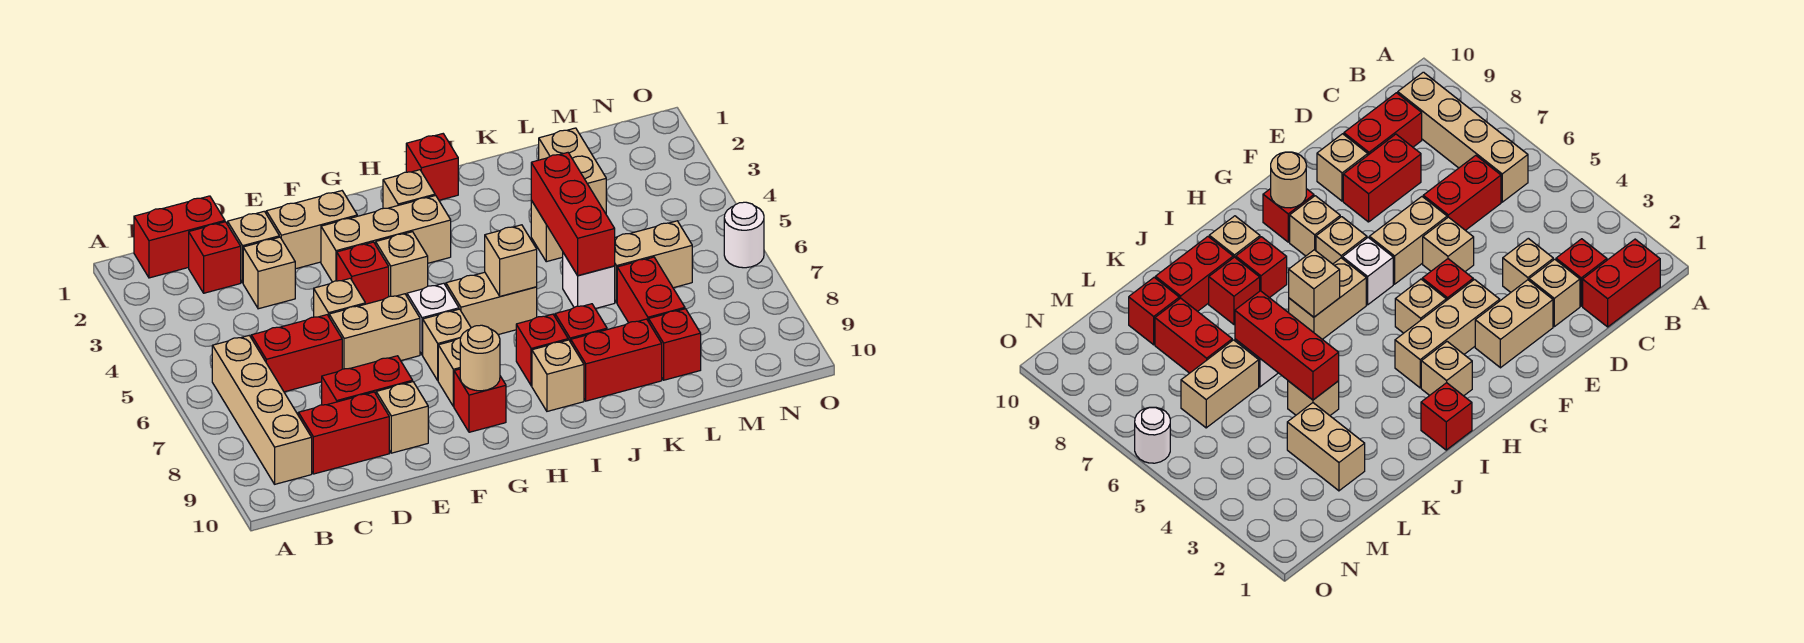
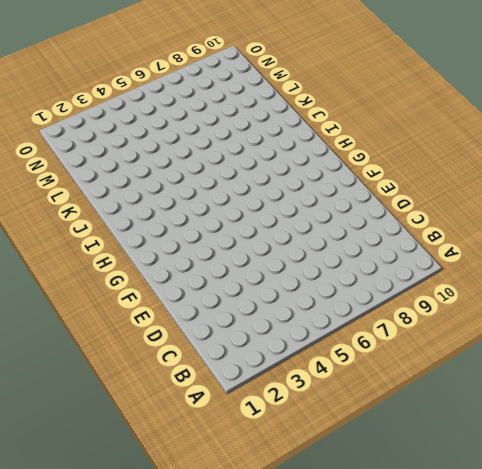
none -> red 1x2 brick [134,196,225,278]
none -> tan 1x4 brick [212,335,312,484]
none -> red 1x1 brick [189,222,241,293]
none -> red 1x2 brick [251,315,342,392]

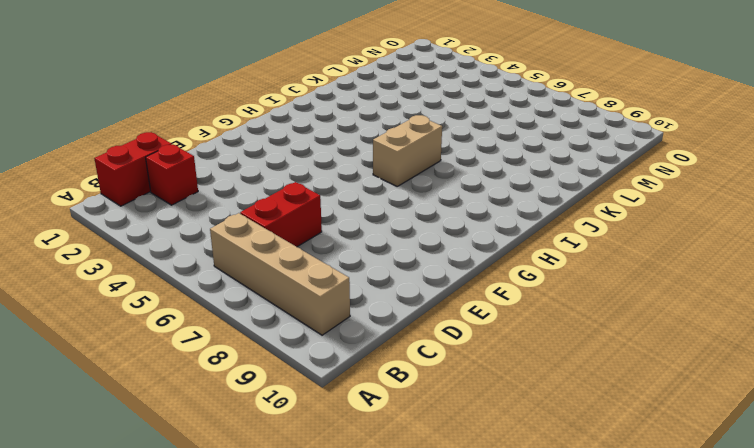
none -> red 1x2 brick [298,392,389,474]
none -> tan 1x1 brick [228,211,279,283]
none -> tan 1x1 brick [243,237,295,309]
none -> red 1x2 brick [322,356,413,405]

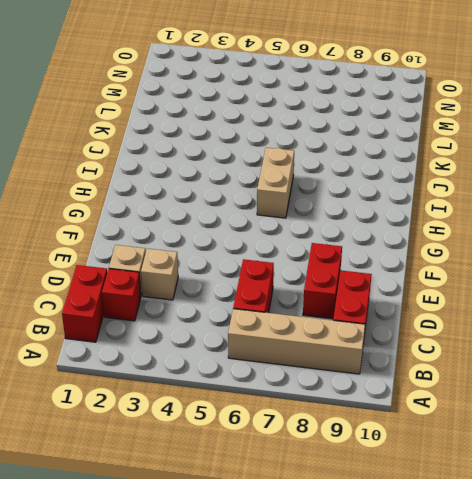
none -> tan 1x2 brick [266,191,357,269]
none -> tan 1x1 brick [314,278,365,317]
none -> tan 1x2 brick [329,294,420,369]
none -> tan 1x1 brick [376,382,428,453]

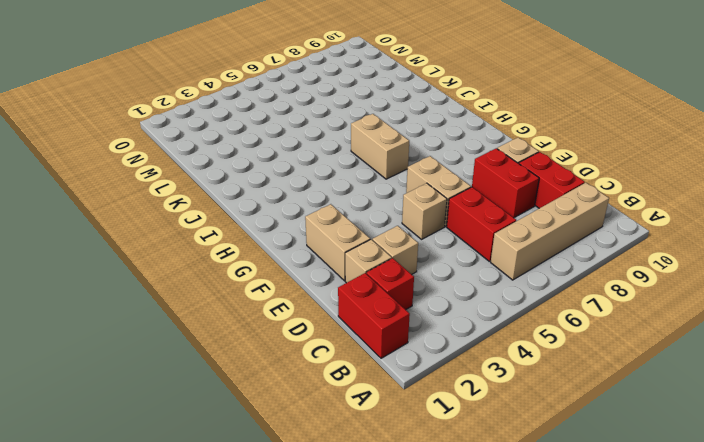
none -> tan 1x3 brick [321,196,451,282]
none -> red 1x1 brick [337,242,389,304]
none -> tan 1x1 brick [376,232,428,297]
none -> white 1x1 brick [407,283,459,355]

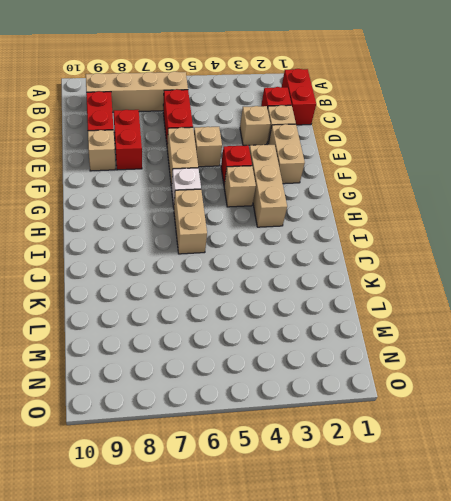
none -> tan 1x1 brick [423,309,471,380]
none -> tan 1x1 brick [438,338,461,407]
none -> red 1x1 brick [454,369,506,432]
none -> tan 1x1 brick [383,170,435,208]

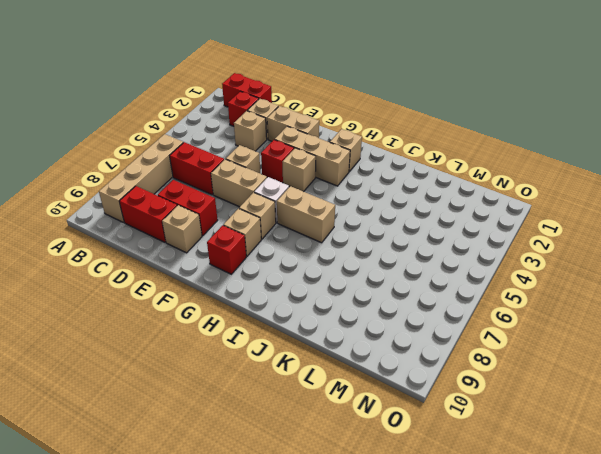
none -> red 1x1 brick [406,134,458,200]
none -> red 1x1 brick [516,314,568,386]
none -> tan 1x1 brick [532,340,584,411]
none -> red 1x1 brick [555,304,607,342]

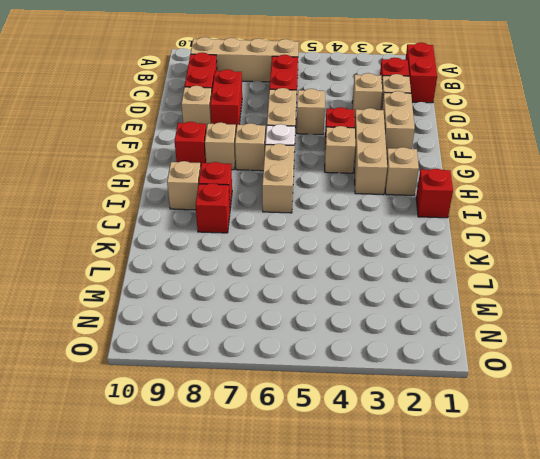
none -> red 1x2 brick [571,319,662,401]
none -> tan 1x1 brick [531,200,563,262]
none -> white 1x1 brick [563,253,615,309]
none -> tan 1x2 brick [539,128,606,214]

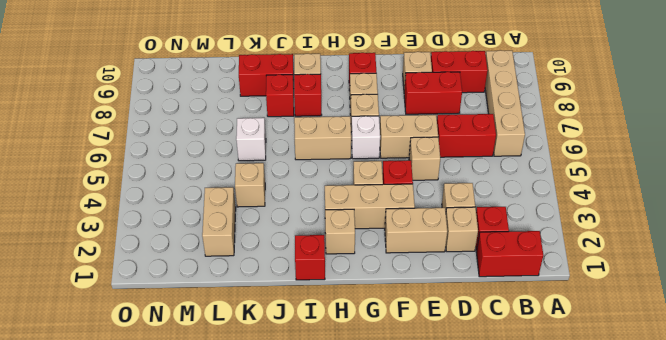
none -> tan 1x2 brick [615,221,692,303]
none -> red 1x2 brick [617,257,685,323]
none -> red 1x1 brick [649,309,701,380]
none -> white 1x1 round brick [724,202,764,268]

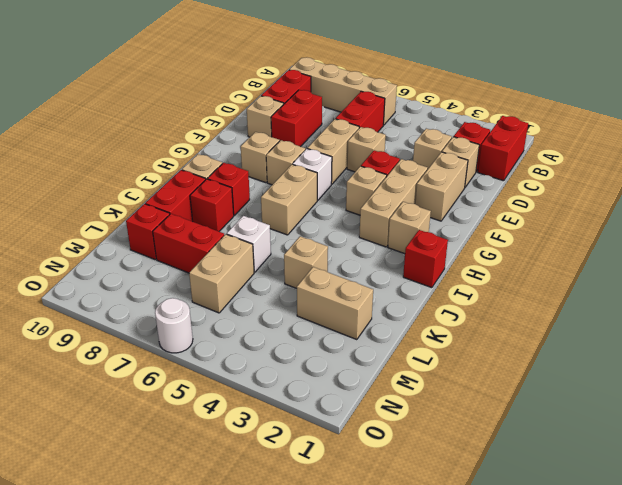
none -> red 1x1 brick [454,369,506,432]
none -> tan 1x1 round brick [460,325,500,391]
none -> tan 1x1 brick [485,225,537,296]
none -> red 1x3 brick [531,153,615,275]

